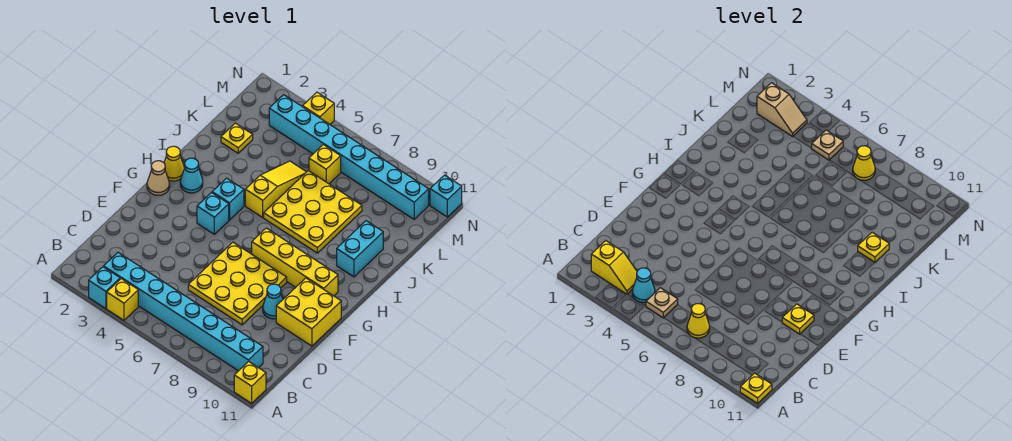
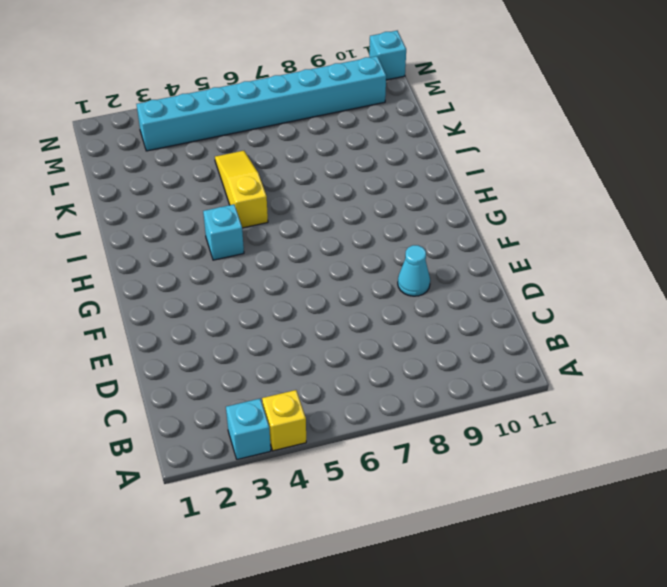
none -> yellow 1x1 brick [234,362,266,403]
none -> cyan 1x8 brick [104,253,263,371]
none -> yellow 3x3 plate [188,242,287,325]
none -> yellow 2x2 brick [276,278,341,346]

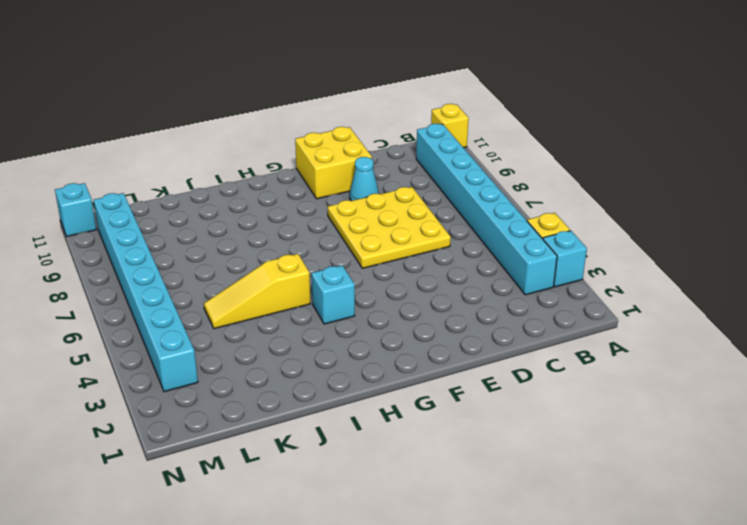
none -> tan 1x1 cone [147,161,170,195]
none -> cyan 1x1 brick [197,193,229,234]
none -> yellow 1x4 brick [252,228,338,296]
none -> yellow 1x1 cone [164,146,184,181]

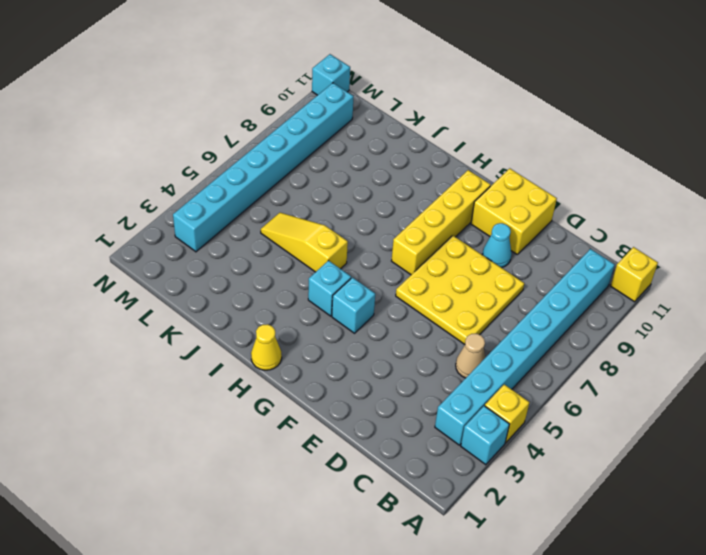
tan 1x1 cone [456,334,485,378] -> tan 1x1 cone moved to [147,161,170,195]
none -> cyan 1x1 cone [180,158,203,193]
none -> yellow 3x3 plate [264,171,362,253]
none -> cyan 1x2 brick [337,221,383,277]
none -> yellow 1x1 plate [221,123,253,153]

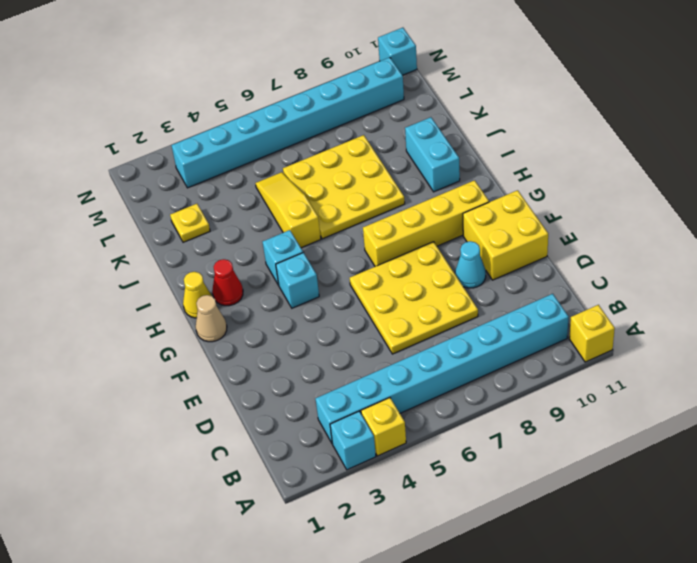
red 1x1 cone [212,259,243,306] -> cyan 1x1 cone [180,158,203,193]
none -> yellow 1x1 brick [309,145,341,184]
none -> yellow 1x1 brick [303,92,334,124]
none -> yellow 1x1 plate [740,373,772,403]
none -> yellow 1x2 slope [591,241,637,294]

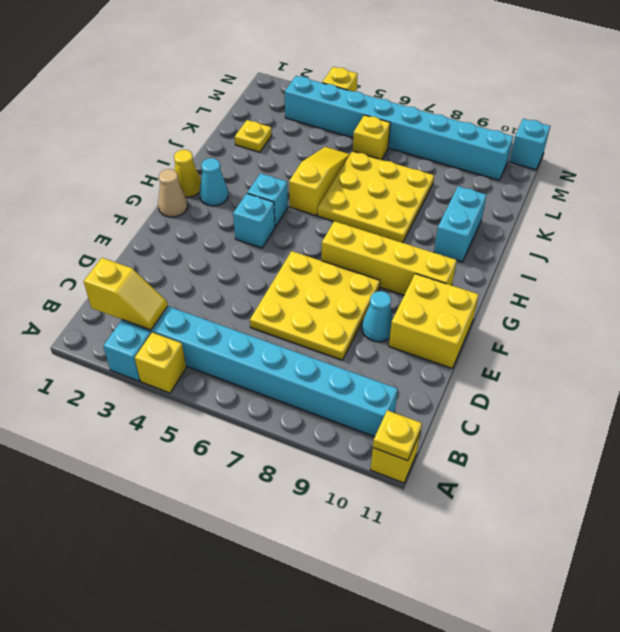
none -> cyan 1x1 cone [632,268,655,303]
none -> tan 1x1 plate [646,288,678,318]
none -> yellow 1x1 cone [687,304,710,338]
none -> yellow 1x1 plate [782,304,814,334]

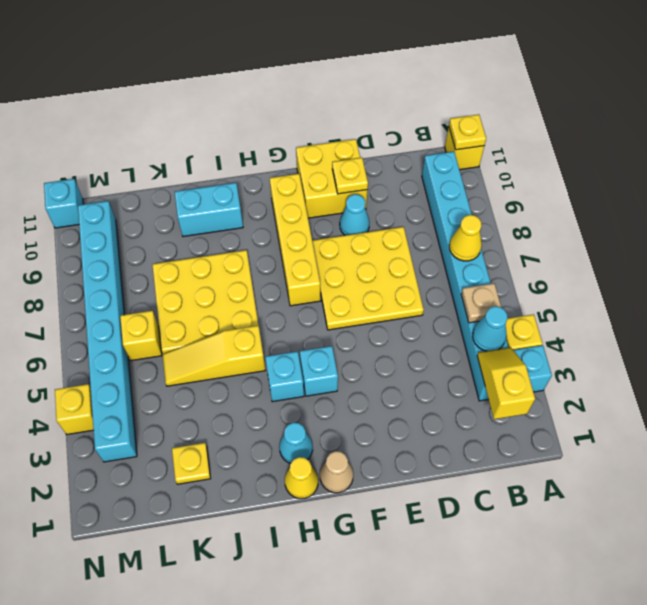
none -> yellow 1x1 plate [858,232,889,262]
none -> tan 1x2 slope [757,83,807,136]
none -> tan 1x1 plate [812,130,843,160]
none -> yellow 1x1 cone [853,146,875,180]

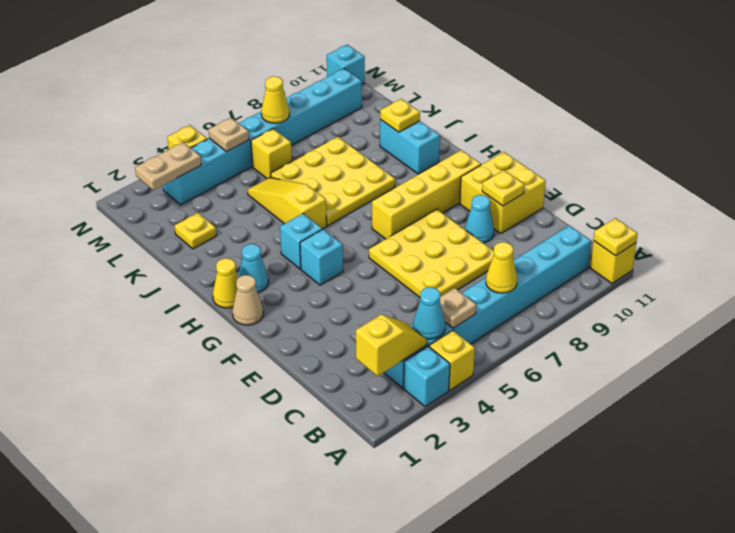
tan 1x2 plate [135,142,201,190] -> tan 1x2 slope [757,83,807,136]

